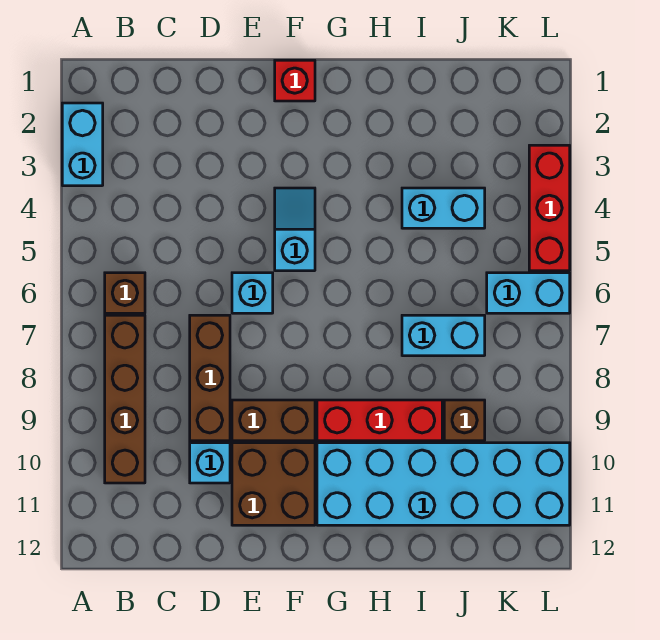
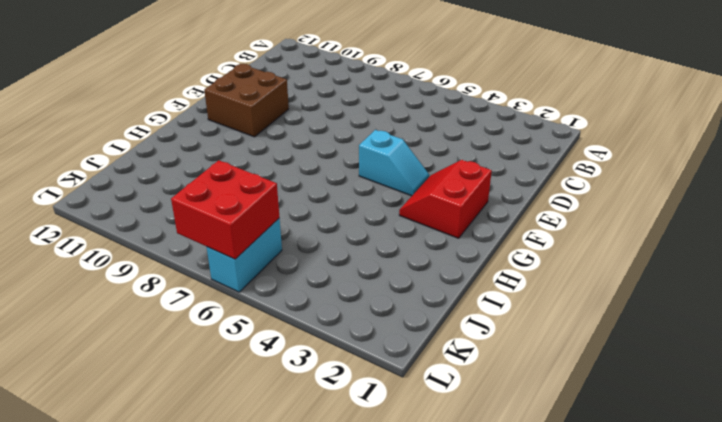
red 2x2 slope [399,160,492,238] -> none
red 2x2 brick [171,160,279,259] -> none
none -> cyan 1x2 brick [62,103,103,186]
none -> brown 1x1 brick [105,273,145,313]
none -> brown 1x4 brick [105,315,145,483]

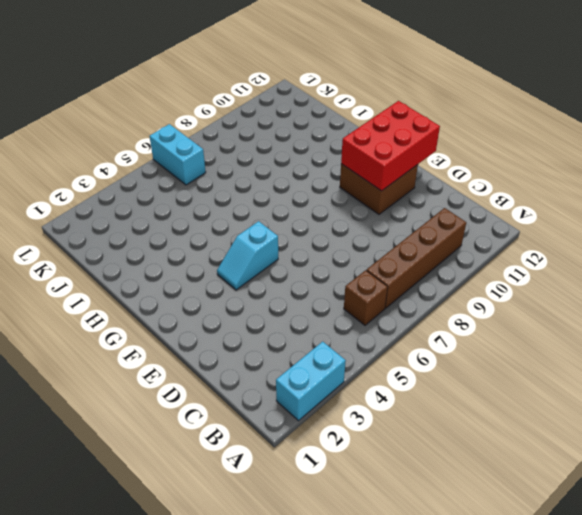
red 2x3 brick [341,101,440,191] -> none
none -> brown 1x3 brick [190,315,230,441]
none -> cyan 1x1 brick [190,443,230,483]
none -> cyan 1x1 brick [232,273,273,313]

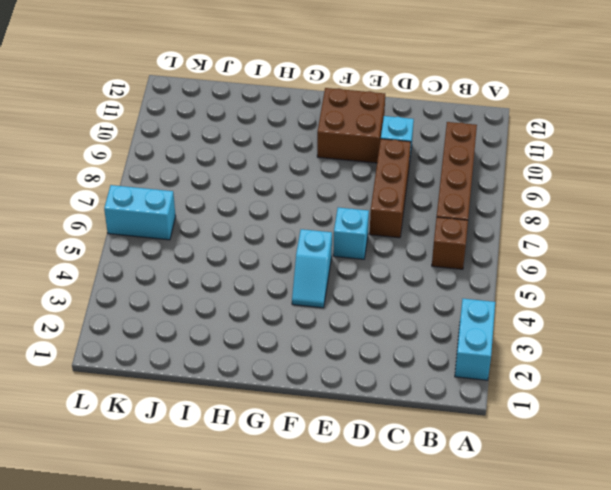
none -> brown 1x2 brick [232,400,315,441]
none -> red 1x1 brick [275,60,315,101]
none -> red 1x3 brick [317,400,442,441]

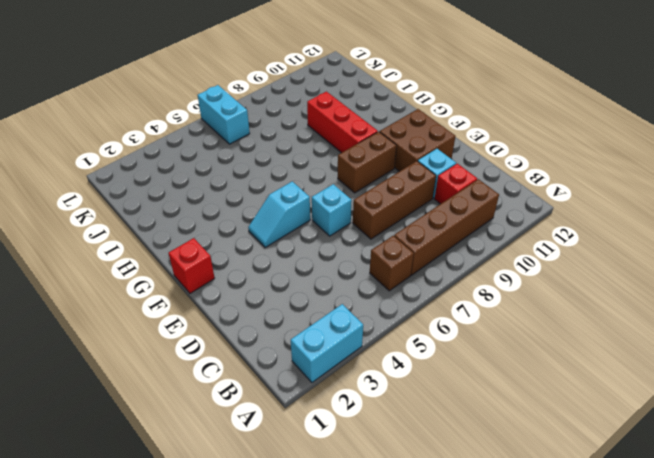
red 1x1 brick [435,164,477,204] -> none
brown 1x2 brick [338,132,396,193] -> brown 1x2 brick turned to [232,400,315,441]
none -> cyan 2x6 brick [317,443,570,525]
none -> cyan 1x2 brick [402,188,485,228]
none -> cyan 1x2 brick [402,315,485,356]

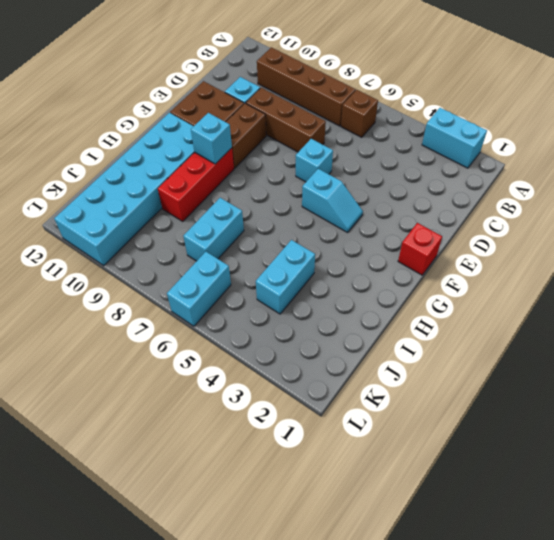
cyan 1x1 brick [191,113,232,164] -> none
none -> brown 1x1 brick [444,400,485,441]
none -> red 1x3 brick [529,145,570,271]

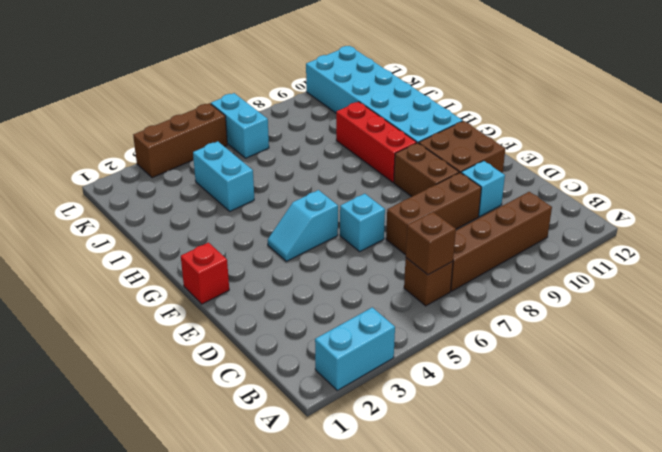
brown 1x1 brick [406,212,456,275] -> brown 1x1 brick moved to [444,400,485,441]
brown 1x3 brick [133,103,227,178] -> red 1x3 brick [529,145,570,271]
none -> cyan 1x2 brick [402,315,485,356]

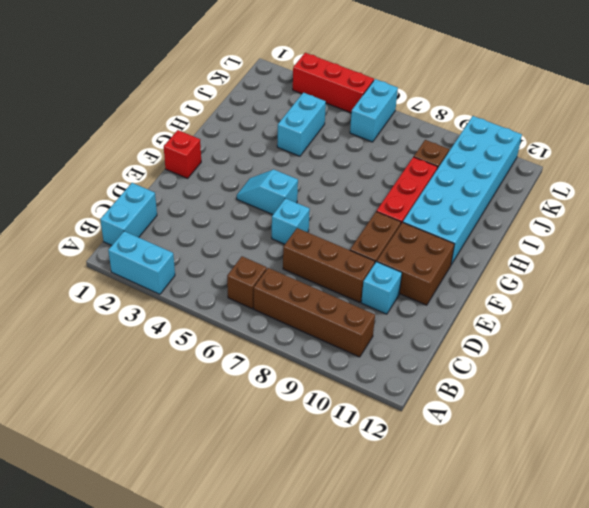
cyan 1x2 brick [100,183,157,245] -> cyan 1x2 brick moved to [402,315,485,356]

